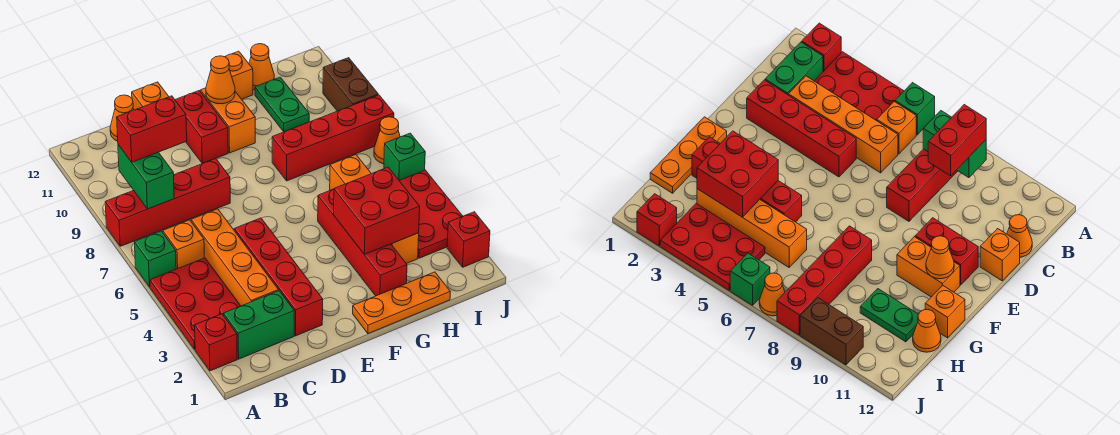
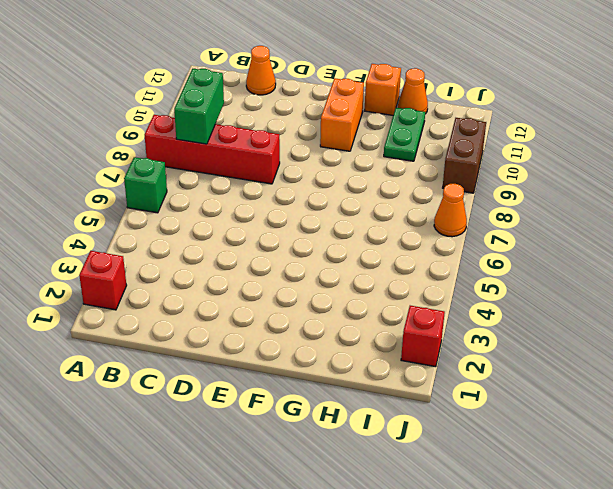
none -> red 2x3 plate [150,258,240,349]
none -> green 1x2 brick [224,291,294,359]
none -> orange 1x1 brick [163,220,204,269]

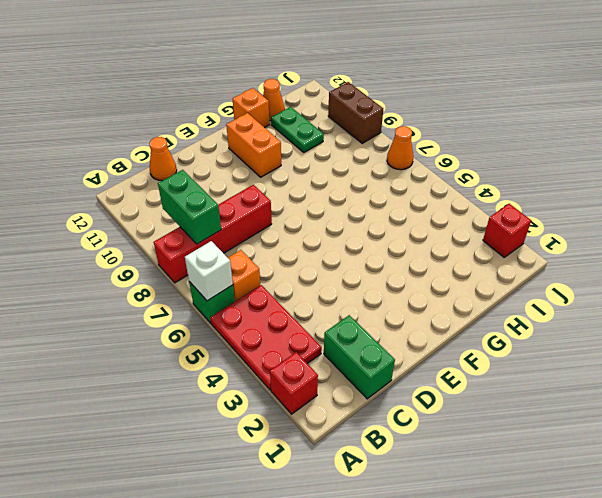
white 1x1 brick [185,241,233,301] -> none
green 1x2 brick [324,315,395,399] -> green 1x2 brick turned to [224,291,294,359]
none -> orange 1x4 brick [191,209,279,306]
none -> red 1x4 brick [234,218,323,336]
none -> orange 1x1 brick [132,82,169,110]

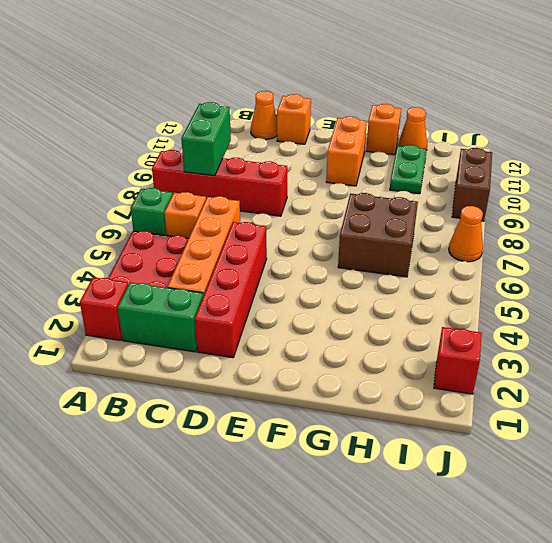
brown 2x2 brick [338,193,418,277] -> orange 1x4 brick [330,155,419,264]
none -> red 1x2 brick [175,91,228,164]
none -> orange 1x3 plate [353,272,450,334]
none -> red 1x4 brick [318,189,407,296]

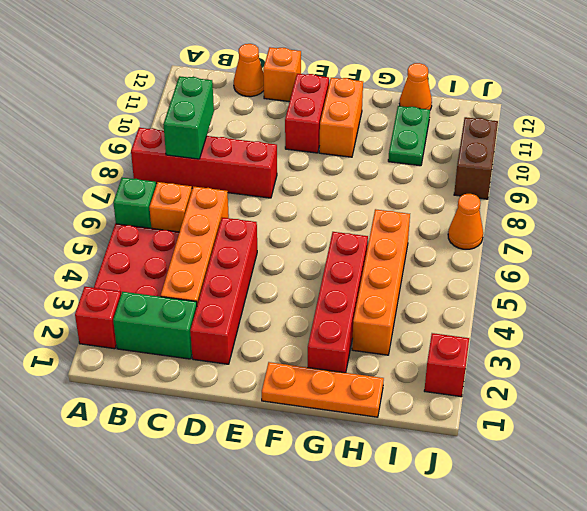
none -> red 1x4 brick [272,95,394,181]
none -> orange 1x1 brick [225,51,253,99]
none -> red 2x3 plate [399,170,463,258]

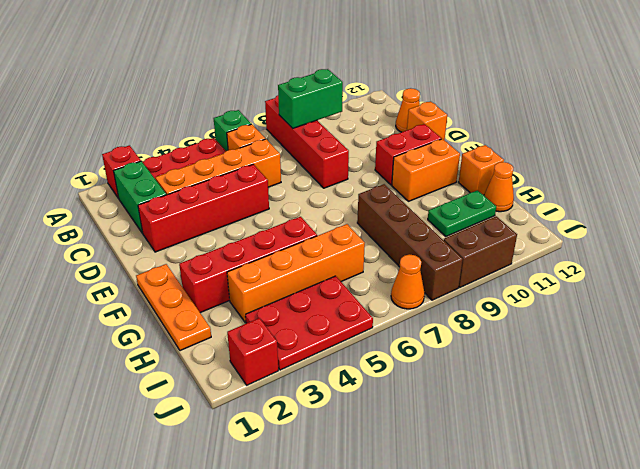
brown 1x4 brick [357,184,463,300] -> red 1x4 brick [272,95,394,181]
none -> green 1x1 brick [384,133,425,180]
none -> orange 1x1 cone [206,56,235,104]
none -> red 2x2 brick [334,167,420,255]

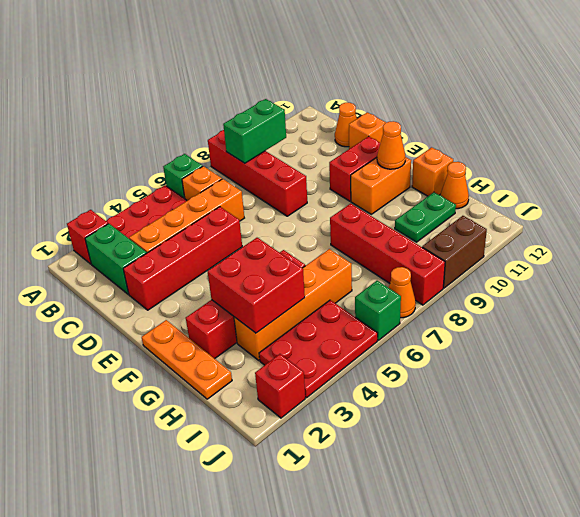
none -> red 1x2 brick [117,96,187,162]

